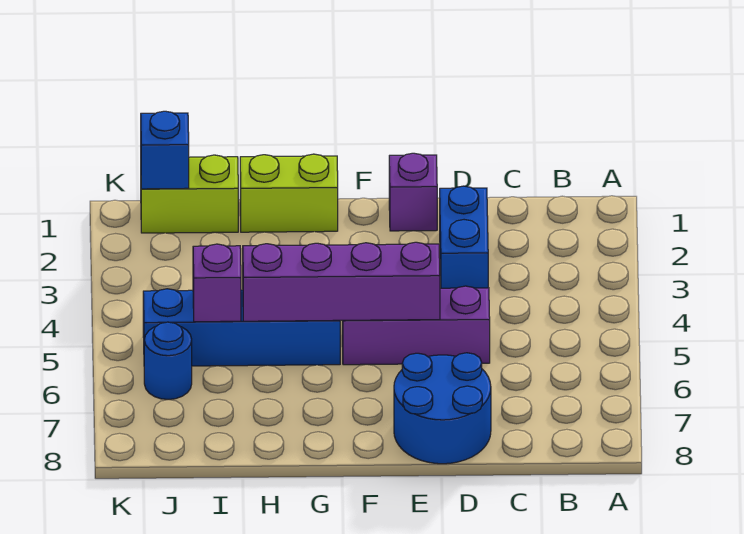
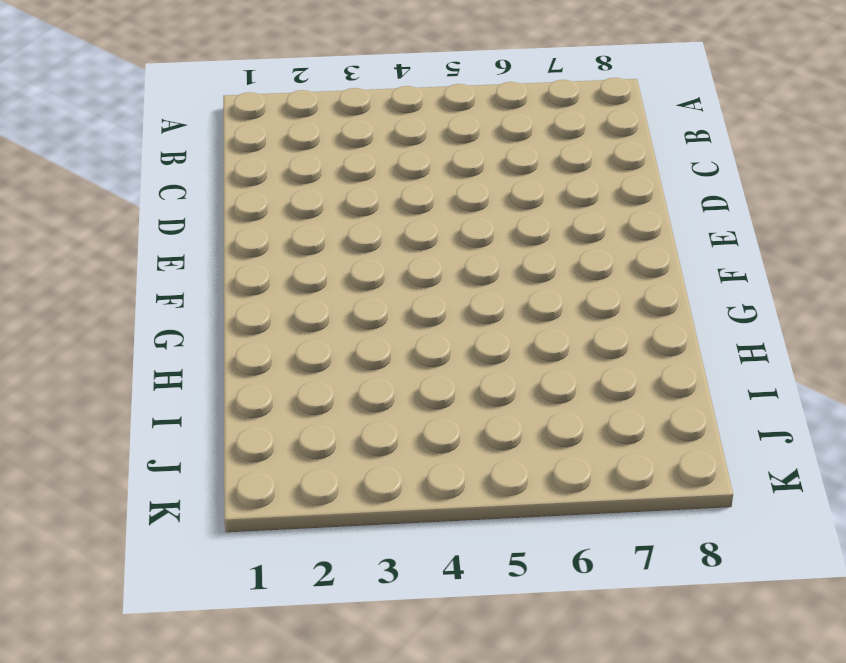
none -> blue 1x2 brick [440,186,488,288]
none -> purple 1x3 brick [342,286,490,365]

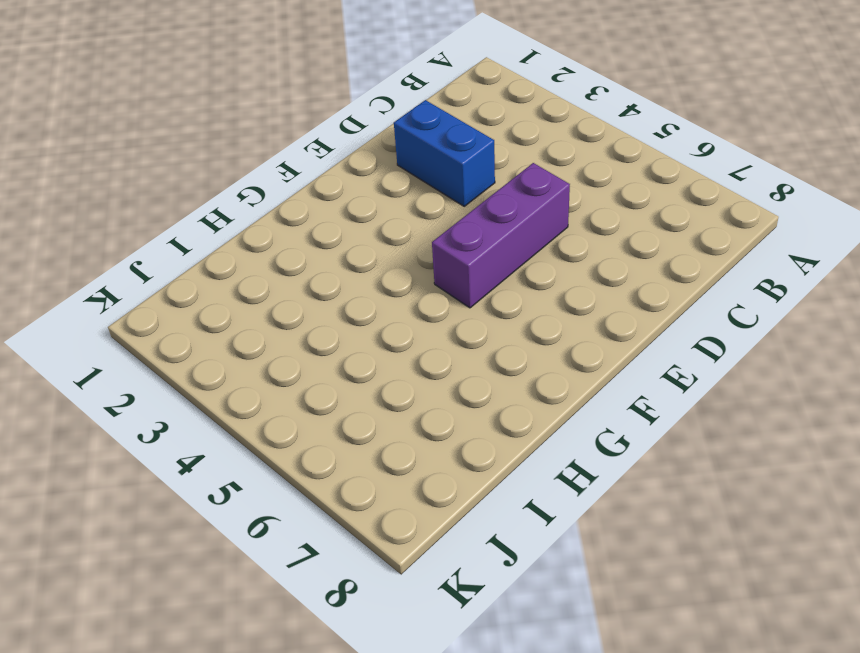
none -> blue 2x2 round brick [394,353,491,464]
none -> purple 1x1 brick [389,153,437,231]

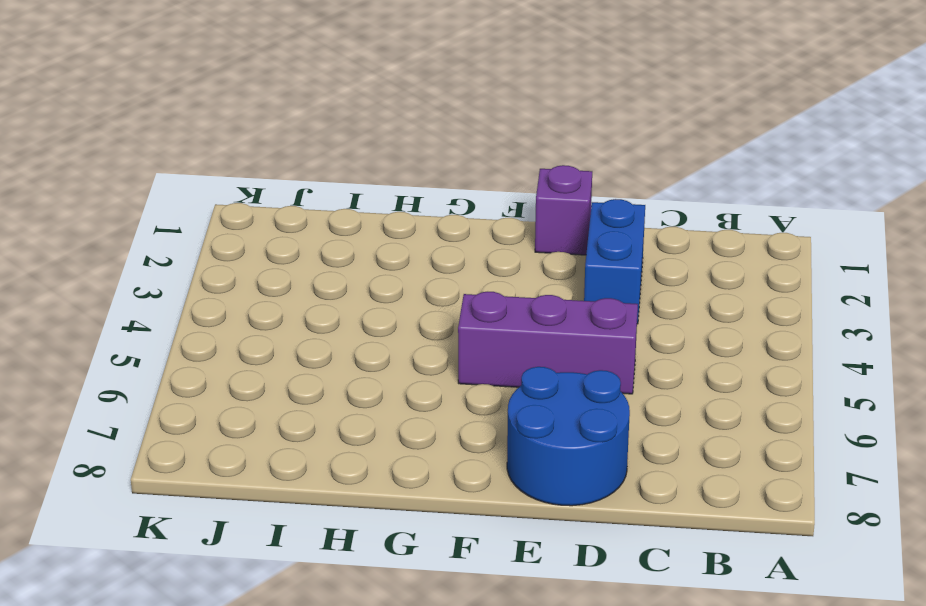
none -> lime 1x2 brick [240,154,338,232]
none -> blue 1x4 brick [143,289,340,366]

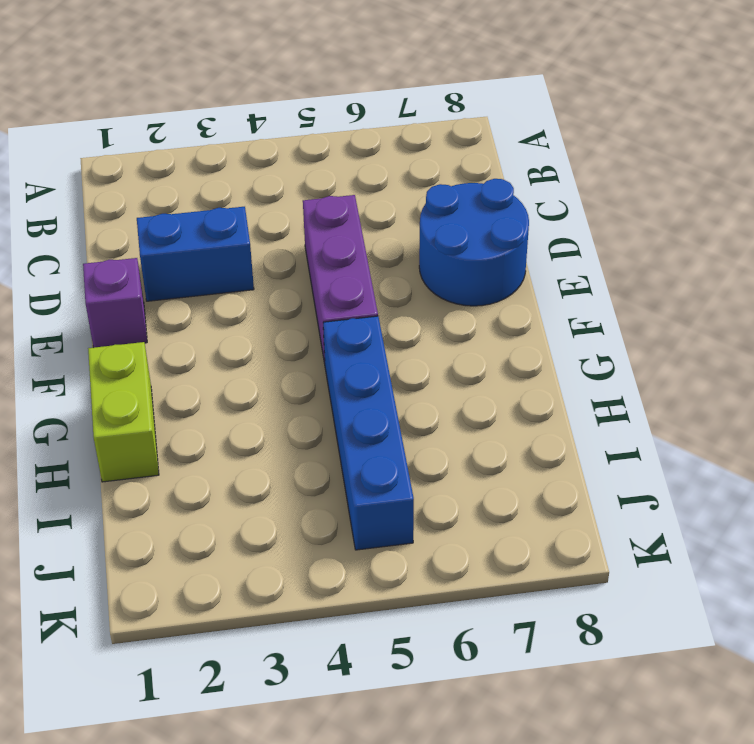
none -> lime 1x2 brick [141,155,238,233]
none -> blue 1x1 round brick [144,322,192,400]

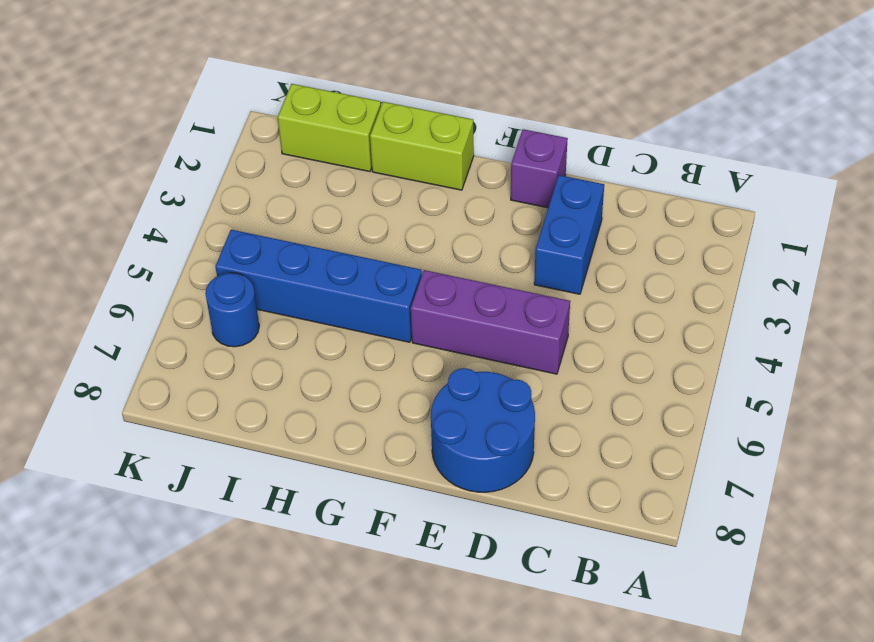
none -> purple 1x4 brick [243,242,440,321]
none -> purple 1x1 brick [193,244,241,322]

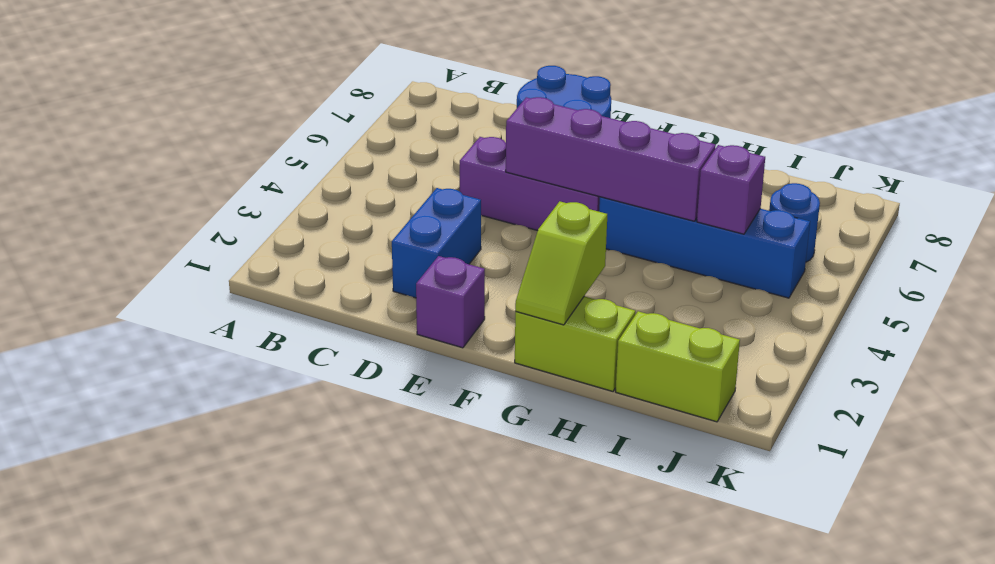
lime 1x2 slope [515,201,607,325] -> none
none -> blue 1x1 brick [141,111,189,189]

